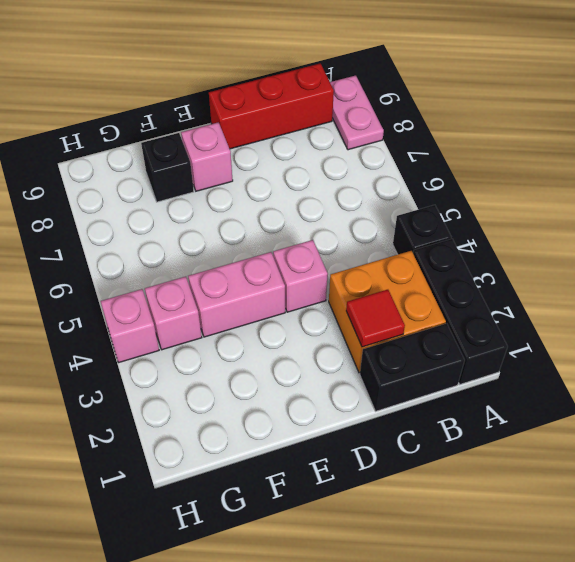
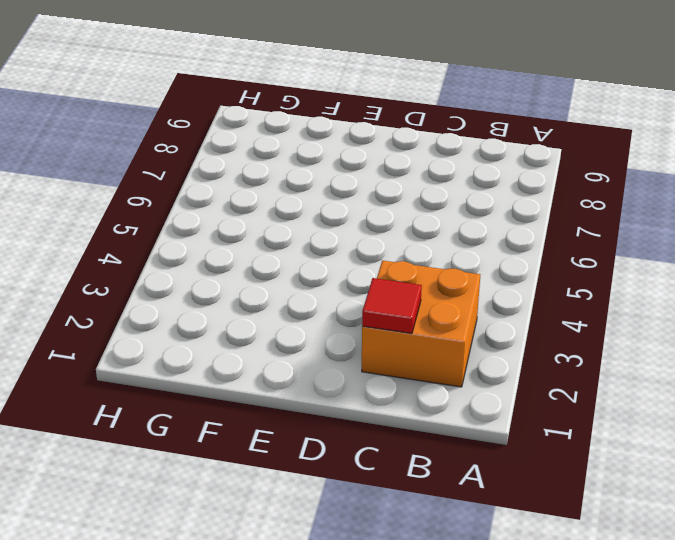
none -> black 1x3 brick [413,239,508,384]
none -> black 1x1 brick [393,205,451,254]
none -> pink 1x2 plate [330,75,384,150]

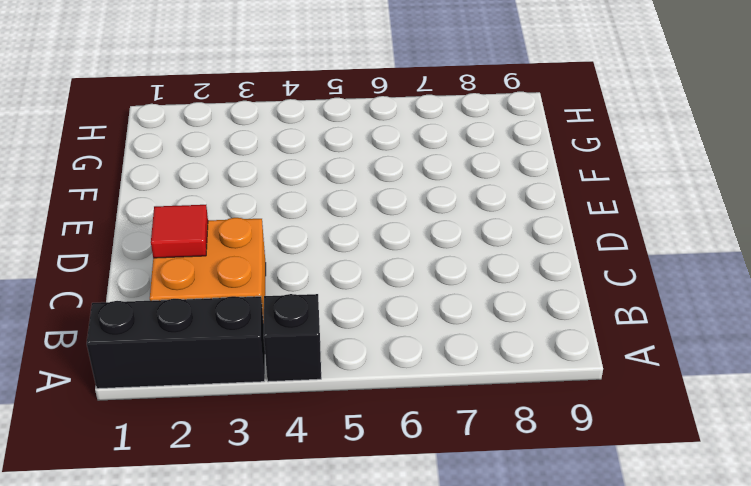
none -> pink 1x2 plate [330,75,384,150]
none -> black 1x2 brick [360,323,465,411]
none -> red 1x3 brick [209,63,334,149]

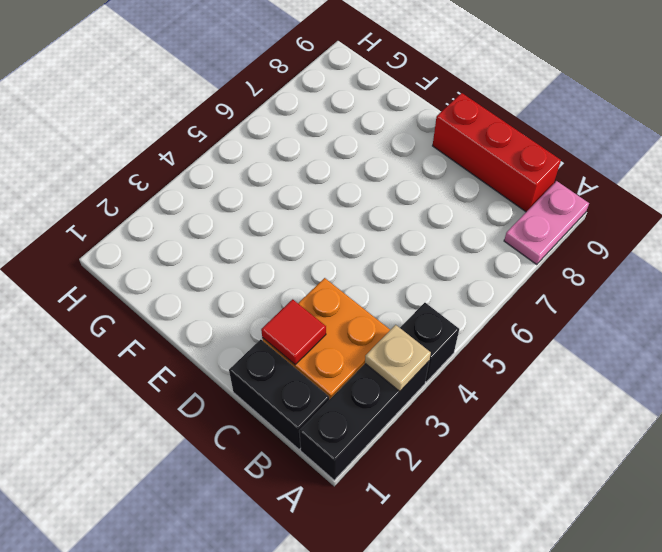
tan 1x1 plate [365,325,431,391] -> none
none -> pink 1x1 brick [273,240,328,312]
none -> pink 1x2 brick [188,252,285,337]
none -> pink 1x1 brick [181,122,233,191]

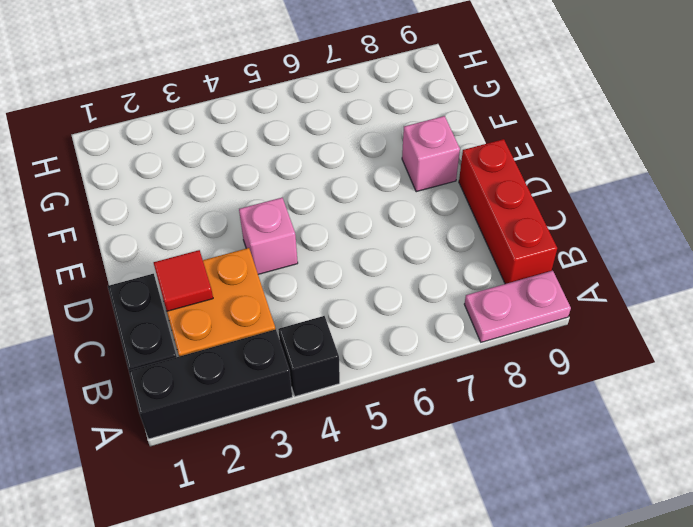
none -> pink 1x2 brick [188,252,285,337]
none -> black 1x1 brick [141,133,194,202]
none -> pink 1x1 brick [145,277,202,350]

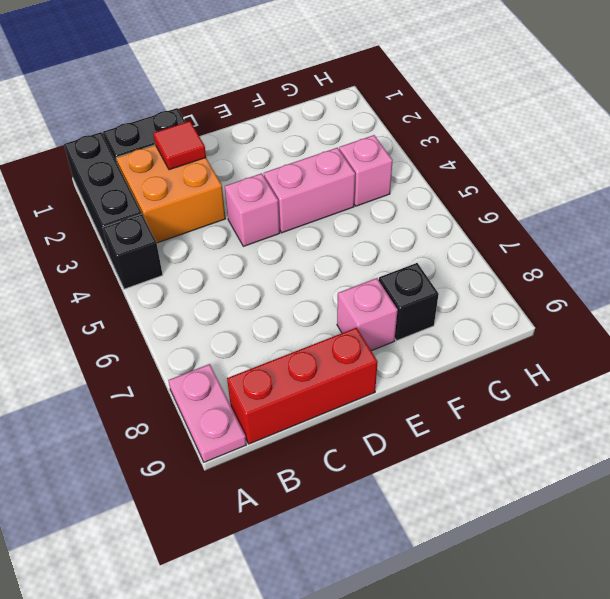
none -> pink 1x1 brick [101,289,159,363]

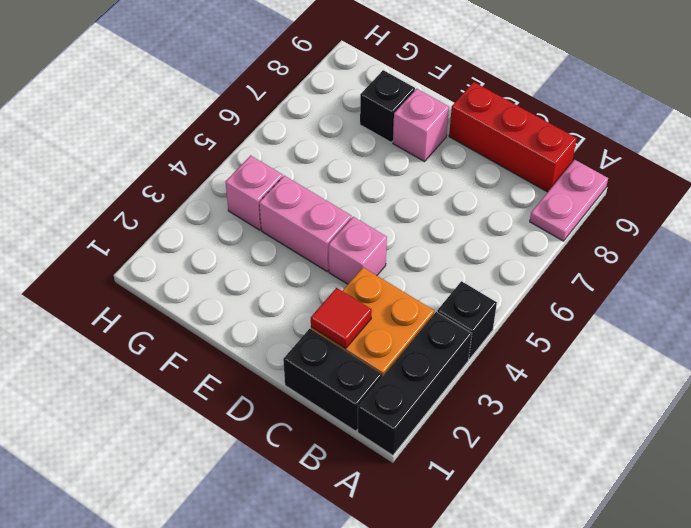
none -> pink 1x1 brick [101,289,159,363]

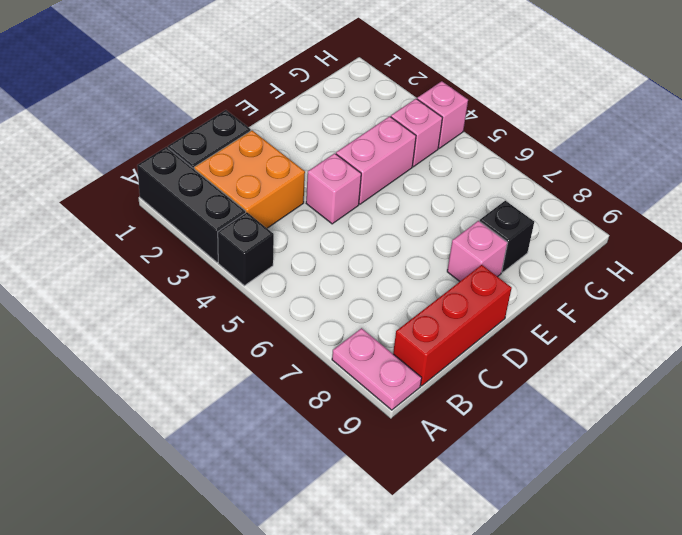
none -> red 1x1 tile [346,290,405,347]

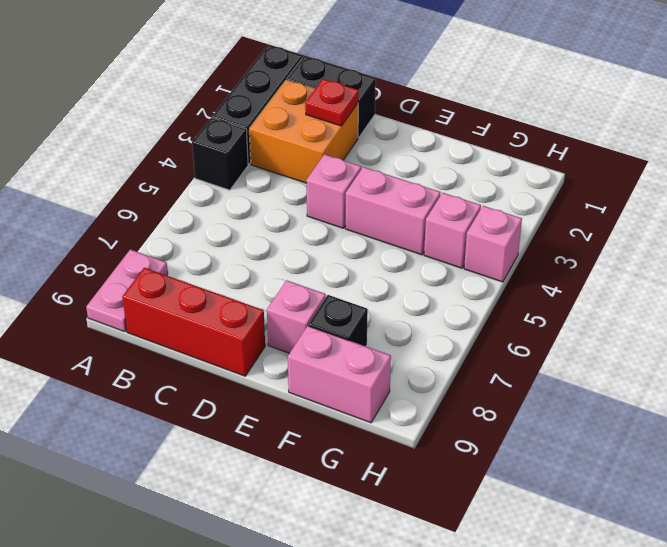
red 1x1 plate [305,79,359,126] -> red 1x1 tile [346,290,405,347]
pink 1x2 brick [288,326,391,423] -> none

